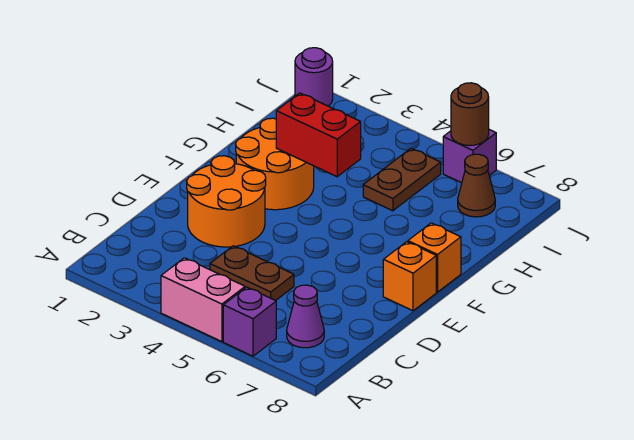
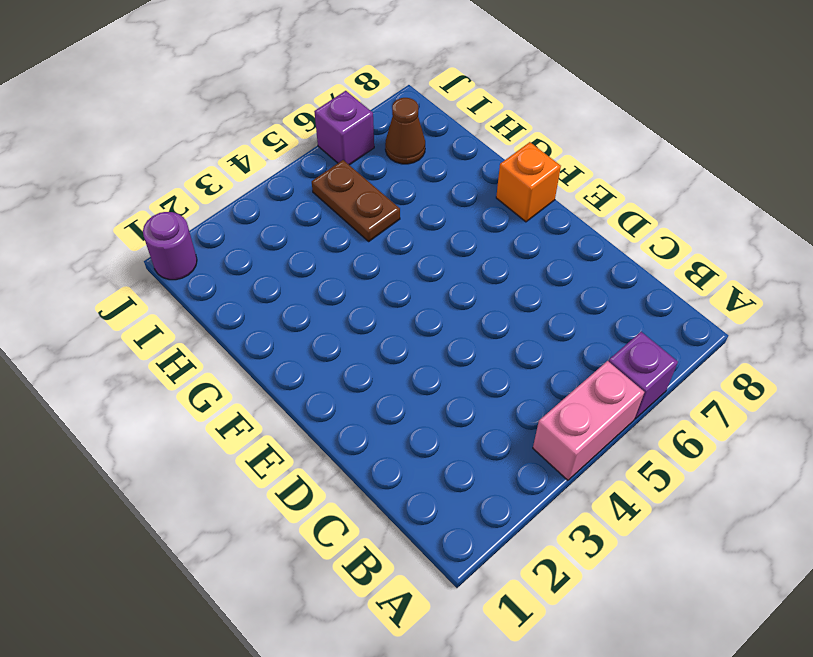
none -> purple 1x1 cone [287,285,324,348]
none -> brown 1x2 plate [210,246,294,301]
none -> orange 2x2 round brick [187,156,266,247]

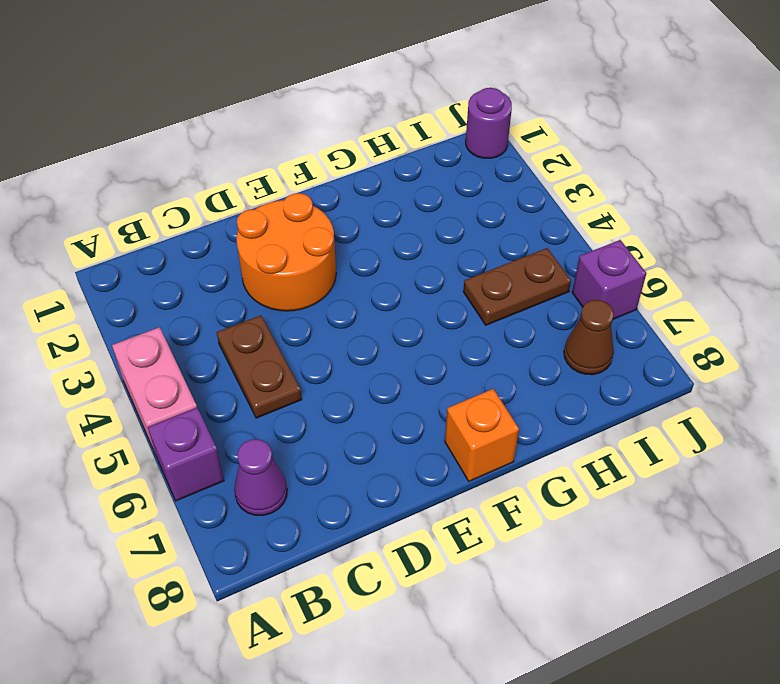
none -> orange 1x1 brick [383,242,436,311]
none -> orange 2x2 round brick [236,118,314,210]
none -> red 1x2 brick [276,93,361,177]

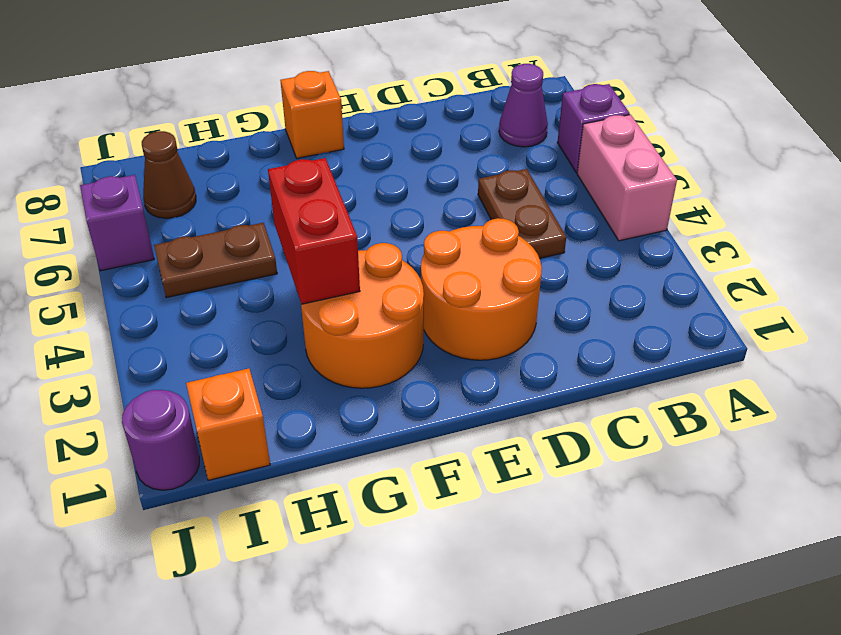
orange 1x1 brick [186,368,270,480] -> orange 1x1 brick moved to [383,242,436,311]
none -> brown 1x1 round brick [451,83,489,146]

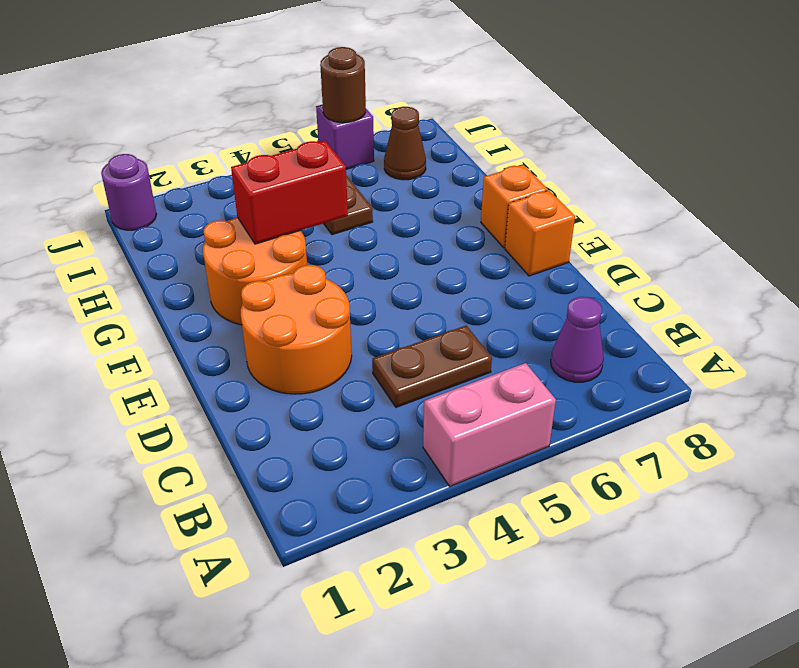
none -> purple 1x1 brick [223,287,276,356]

